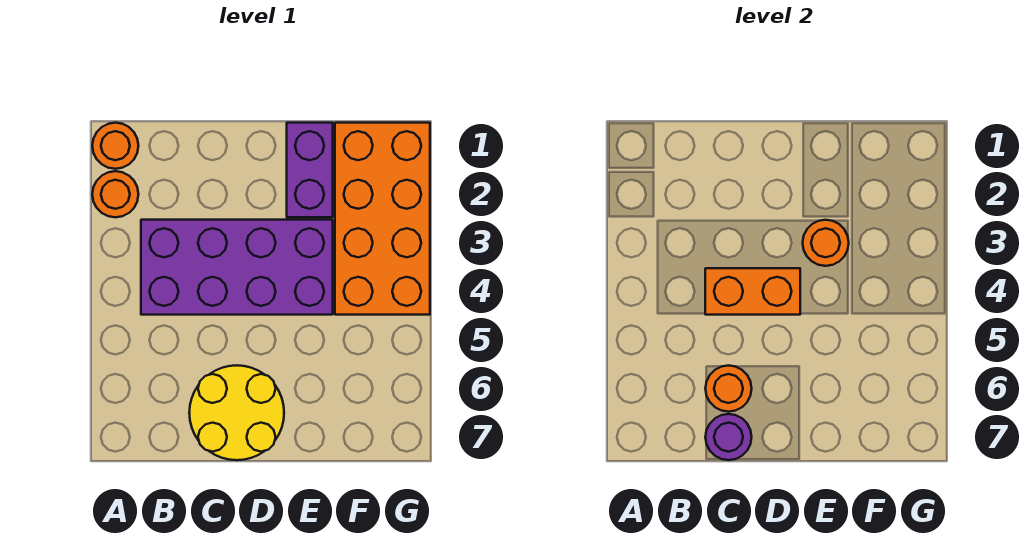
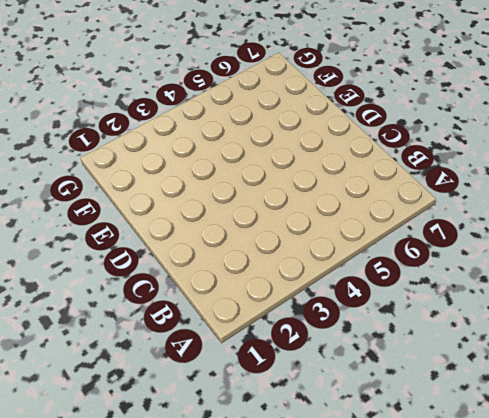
none -> orange 1x1 round brick [92,123,138,169]
none -> orange 1x1 round brick [92,171,139,217]

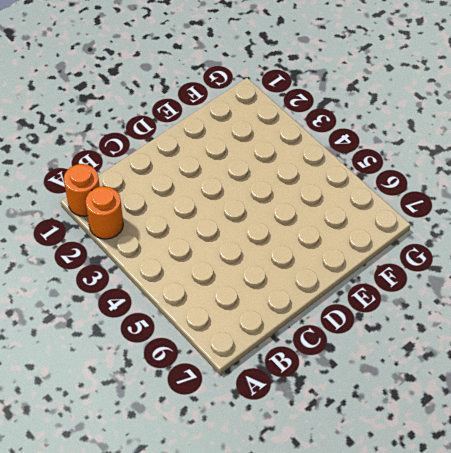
none -> purple 2x4 brick [141,220,333,315]
none -> yellow 2x2 round brick [189,365,284,460]

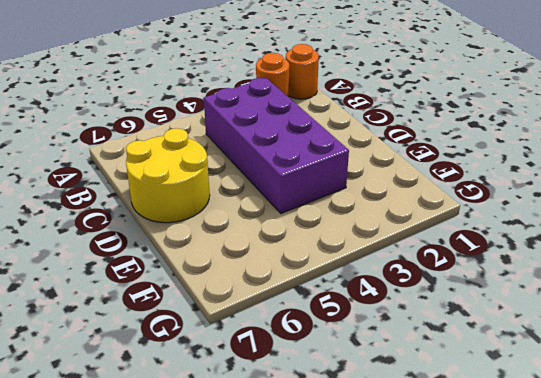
none -> purple 1x2 brick [287,123,333,217]
none -> orange 2x4 brick [335,123,430,315]

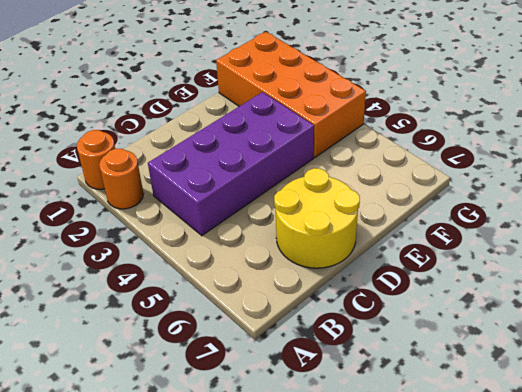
none -> purple 1x2 brick [287,123,333,217]
none -> orange 1x2 brick [705,268,800,315]

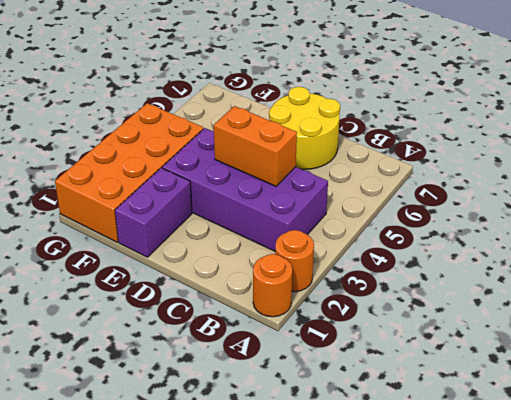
none -> orange 1x1 round brick [705,366,752,412]
none -> purple 1x1 round brick [705,414,752,460]

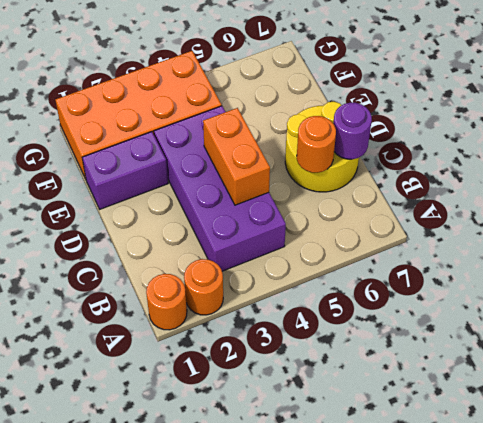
none -> orange 1x1 round brick [803,220,849,266]

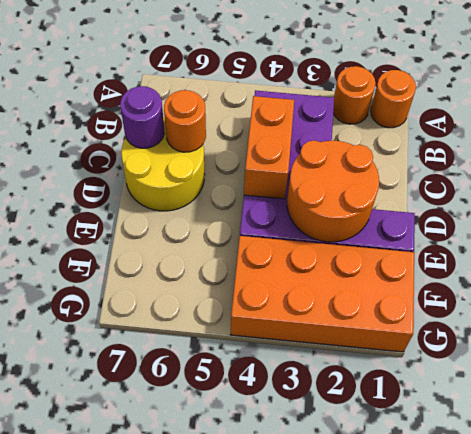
orange 2x2 round brick [287,141,379,242] -> orange 1x1 round brick [803,220,849,266]

